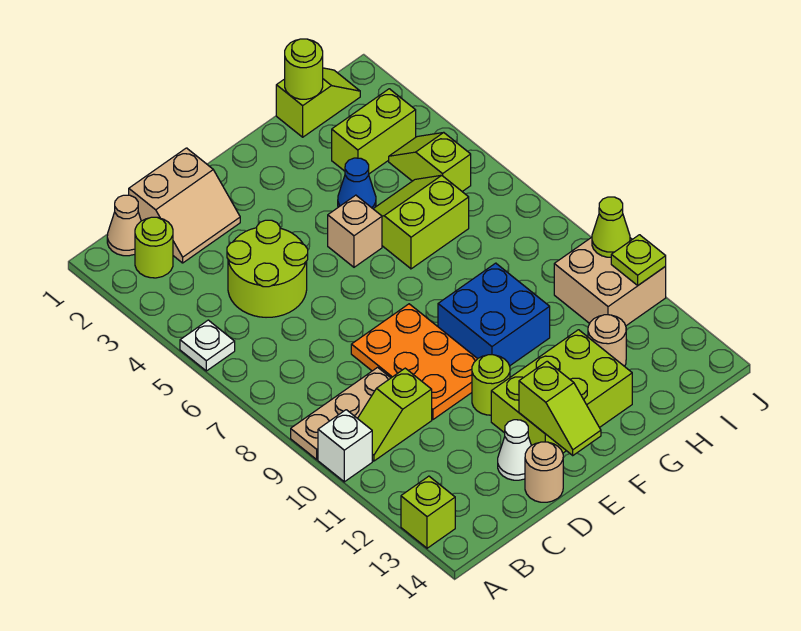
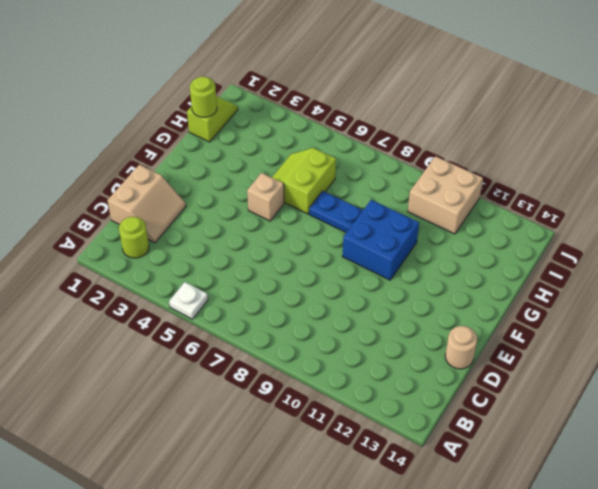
blue 1x2 plate [309,191,363,233] -> none
none -> tan 1x3 plate [291,367,390,459]
none -> white 1x1 brick [318,410,372,482]
none -> lime 1x1 brick [401,476,455,548]

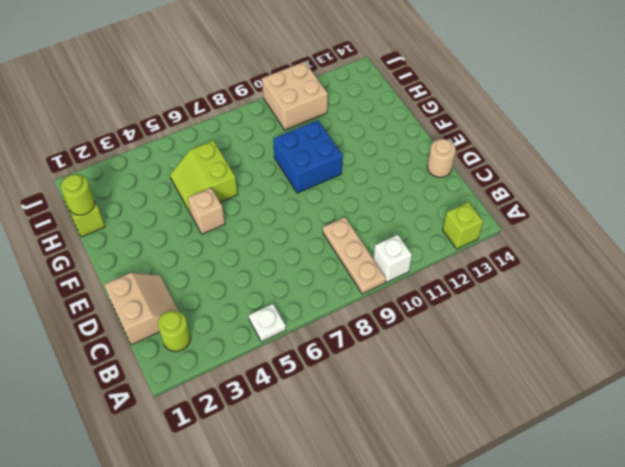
none -> tan 1x1 cone [107,195,141,256]
none -> lime 1x2 slope [358,368,432,461]
none -> lime 2x2 round brick [227,220,308,317]

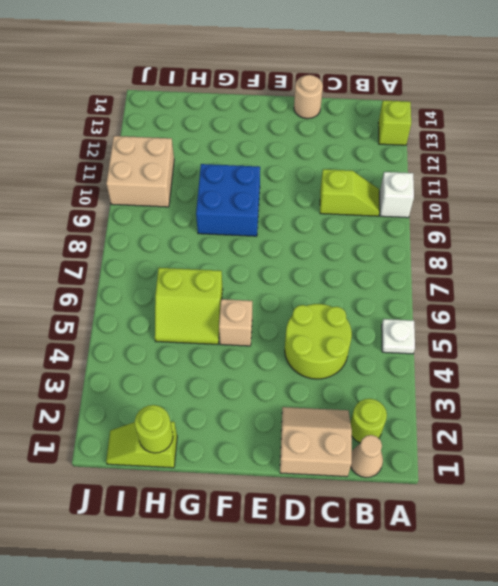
none -> tan 1x3 plate [291,367,390,459]
none -> orange 2x3 plate [351,304,477,420]
none -> white 1x1 cone [498,420,531,480]

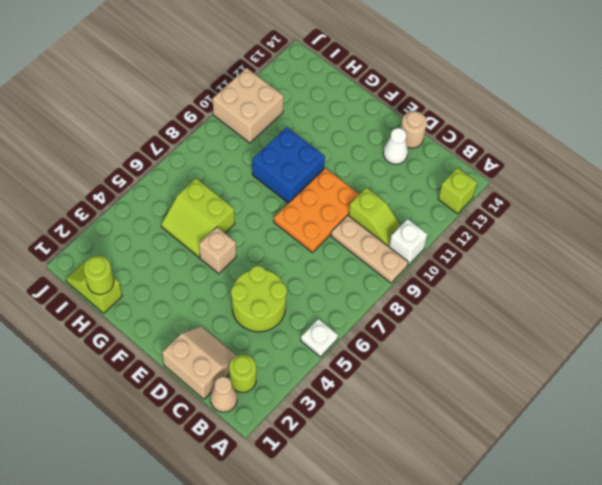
none -> lime 1x1 round brick [472,355,510,415]
none -> lime 2x3 brick [491,330,632,453]
none -> blue 1x1 cone [338,158,376,209]

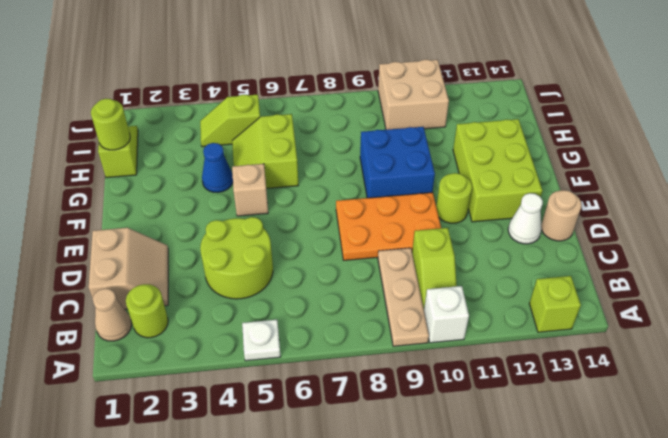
none -> lime 1x2 brick [332,89,416,174]
none -> tan 1x1 round brick [588,315,626,366]
none -> lime 1x2 slope [519,361,601,455]

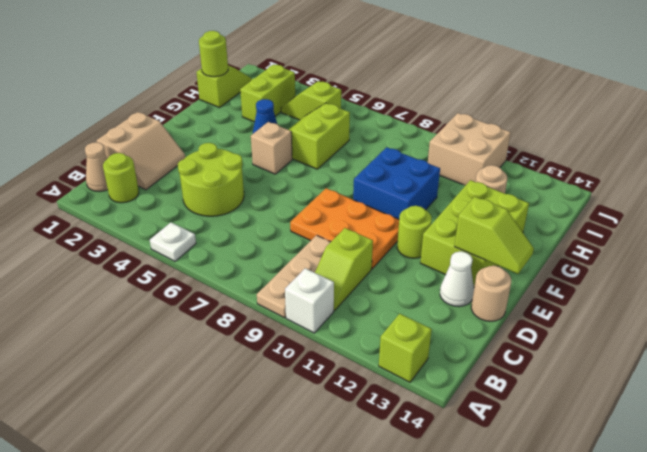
none -> lime 1x1 cone [592,197,630,257]
none -> lime 1x1 plate [611,235,666,285]

